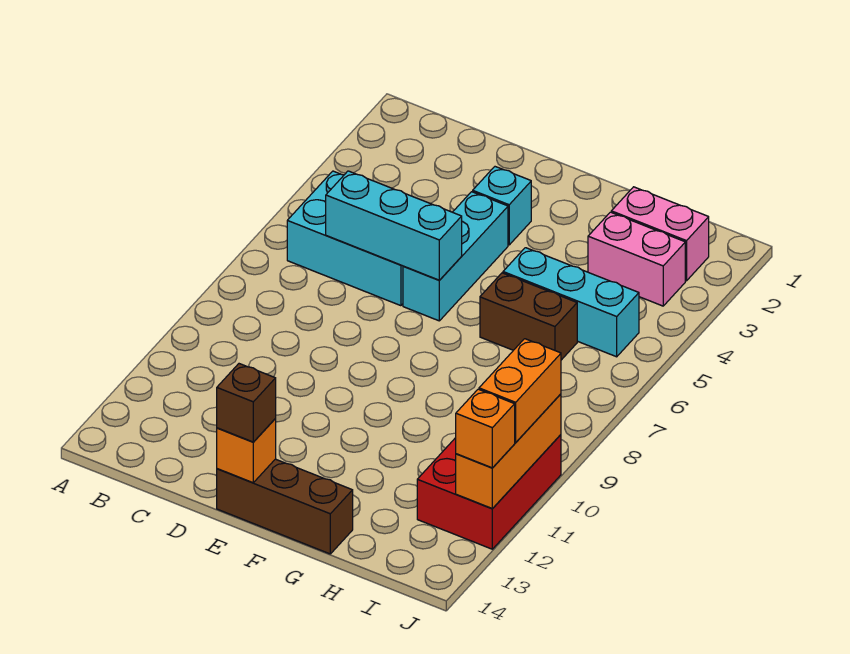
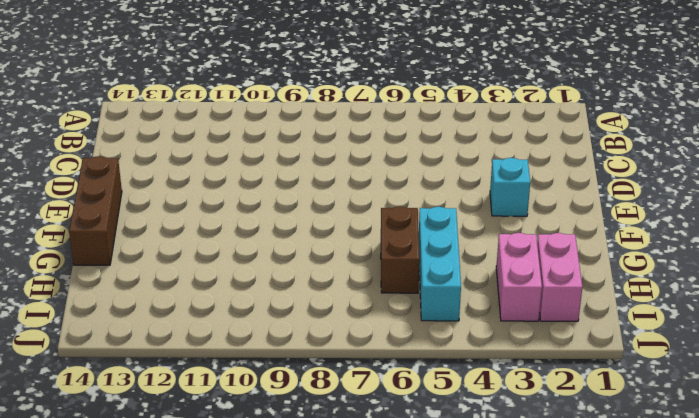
none -> cyan 2x3 brick [287,171,403,306]
none -> cyan 1x3 brick [403,192,508,321]
none -> red 2x3 brick [417,435,561,549]

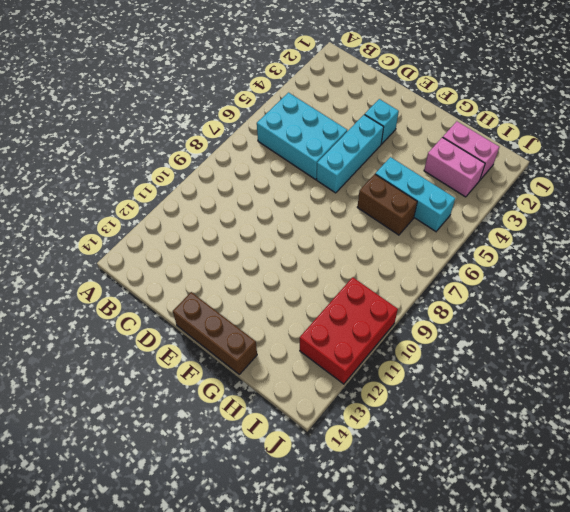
none -> cyan 1x3 brick [326,171,462,280]
none -> orange 1x1 brick [217,419,276,483]
none -> orange 1x3 brick [456,394,561,509]

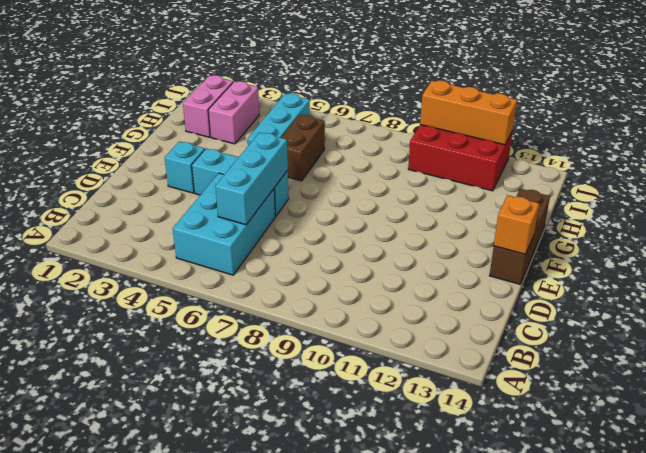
none -> brown 1x1 brick [217,364,276,442]
none -> orange 1x2 brick [479,339,561,443]
none -> orange 1x1 brick [456,389,515,468]

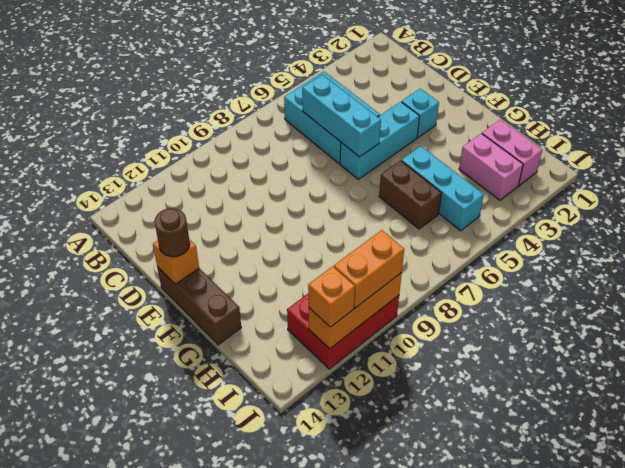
brown 1x1 round brick [155,208,190,257] -> brown 1x1 brick [217,364,276,442]

